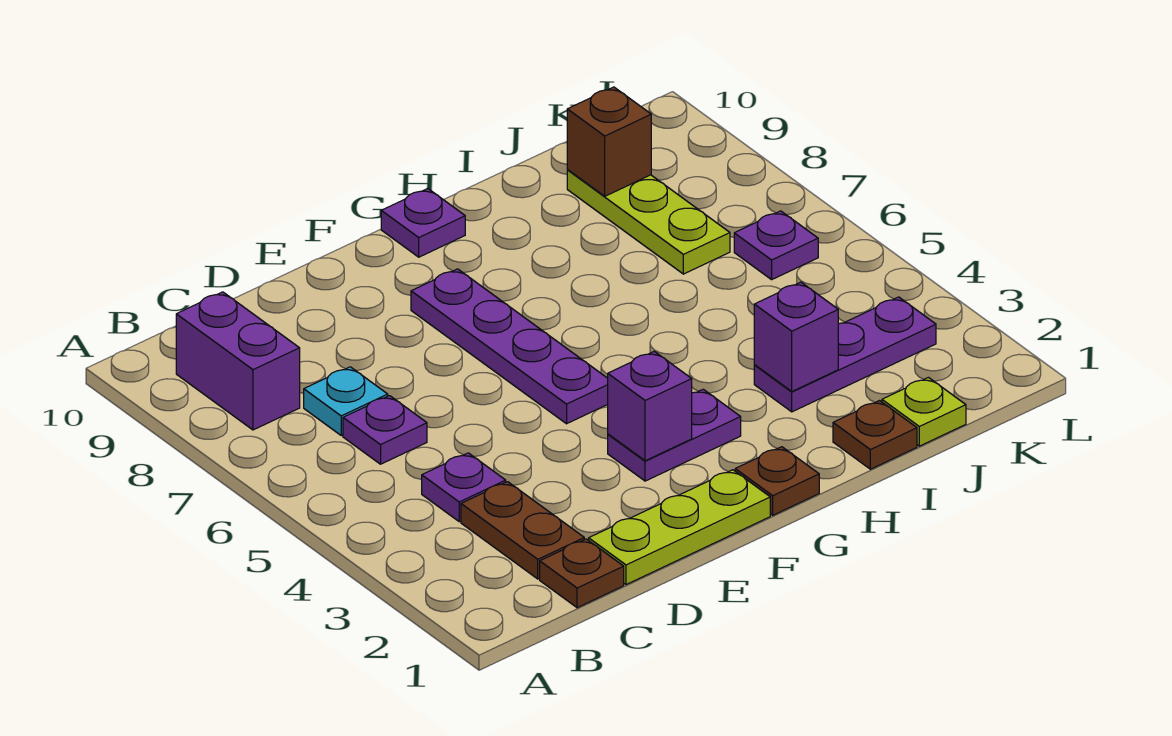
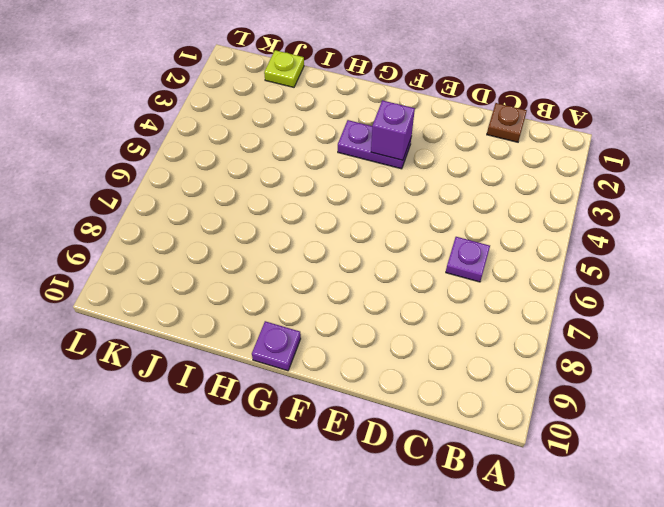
none -> purple 1x2 brick [176,292,300,430]
none -> brown 1x2 plate [461,482,584,579]
none -> purple 1x1 plate [422,453,506,522]

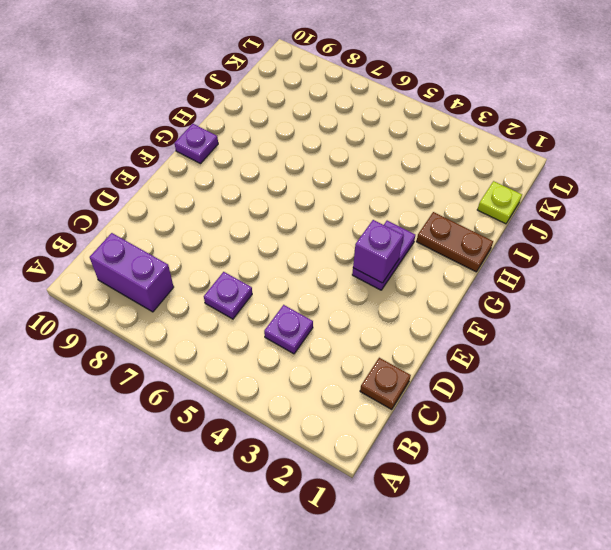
brown 1x2 plate [416,212,493,272] -> brown 1x2 plate moved to [461,482,584,579]
none -> cyan 1x1 plate [304,367,388,435]
none -> lime 1x3 plate [589,470,770,585]
none -> purple 1x4 plate [411,269,608,424]

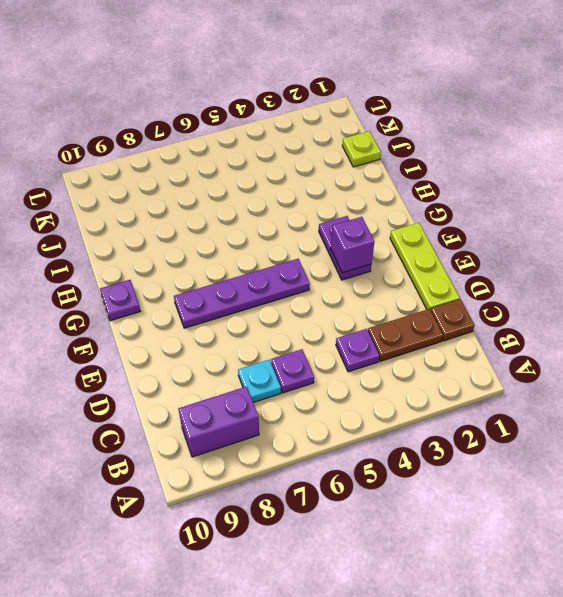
none -> brown 1x1 plate [735,447,819,515]
none -> brown 1x1 plate [833,401,917,469]
none -> purple 1x3 plate [754,297,936,412]

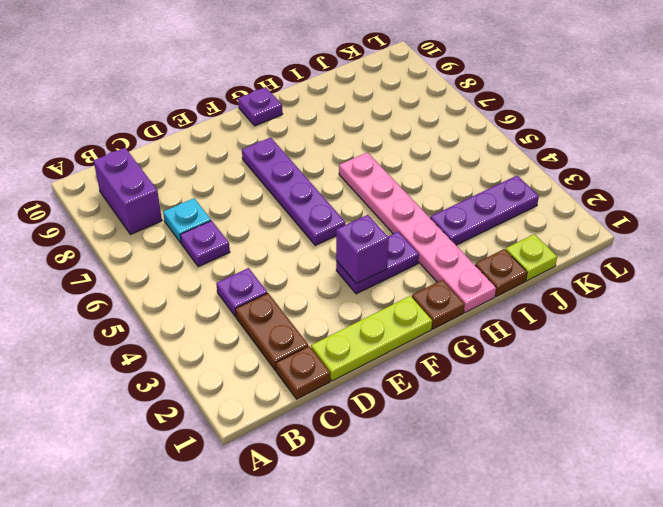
pink 1x6 plate [339,152,496,313] -> none
none -> lime 1x3 plate [567,170,730,274]
none -> purple 1x1 plate [734,211,818,280]
none -> purple 1x1 brick [754,282,838,391]

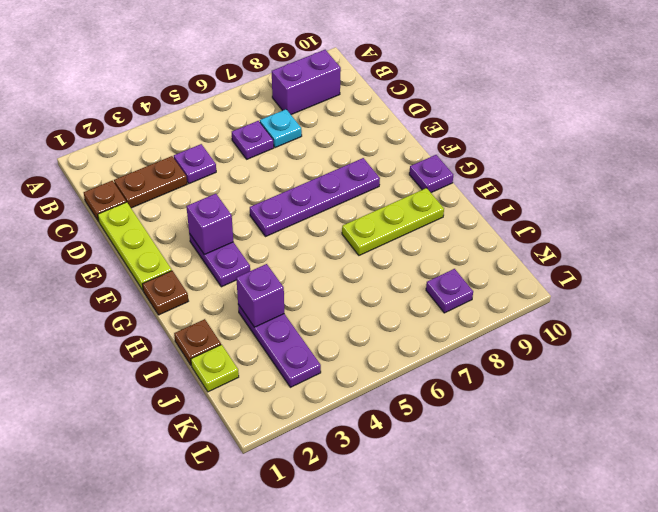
lime 1x3 plate [342,188,444,255] -> lime 1x3 plate moved to [567,170,730,274]
purple 1x1 plate [426,269,473,313] -> purple 1x1 plate moved to [734,211,818,280]
none -> brown 1x1 brick [567,87,651,196]

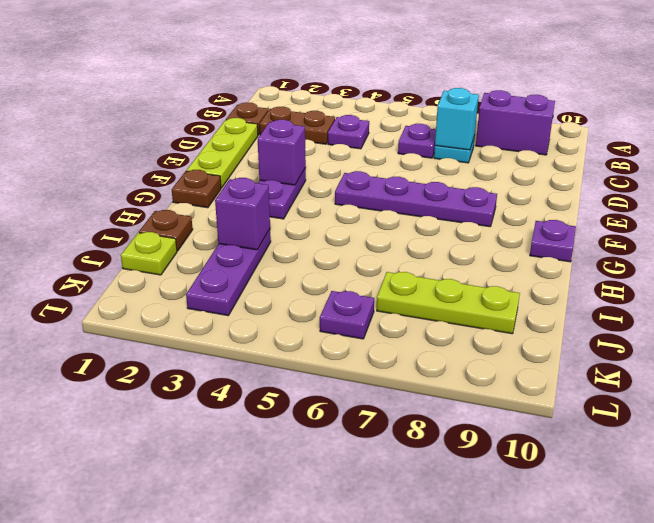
cyan 1x1 brick [435,88,479,150] -> none
none -> brown 1x1 brick [567,87,651,196]

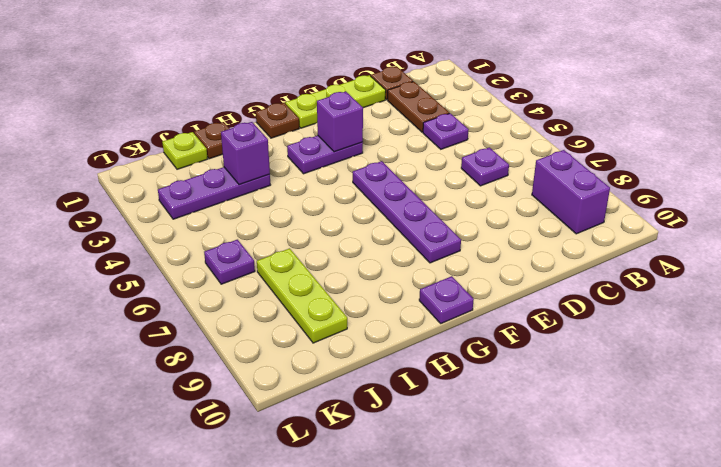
none -> cyan 1x1 plate [304,367,388,435]
none -> brown 1x1 brick [567,87,651,196]

